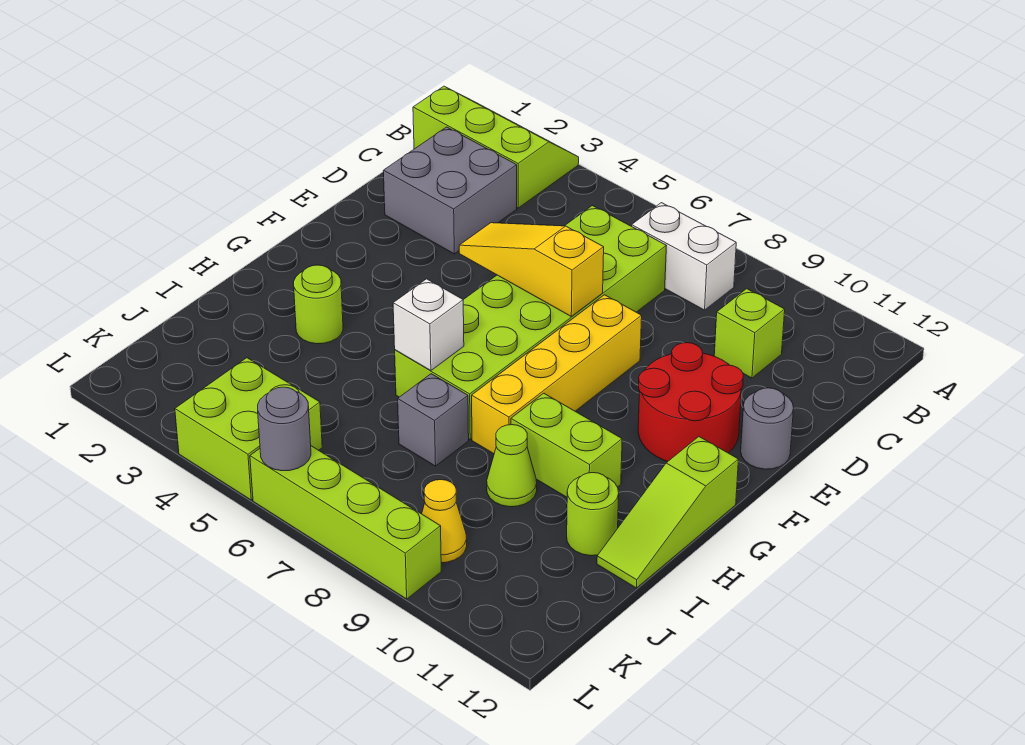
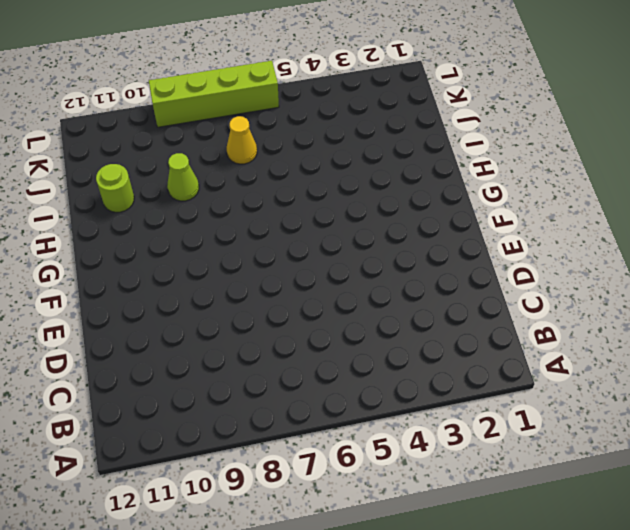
yellow 1x1 cone [227,116,257,164] -> yellow 1x1 cone moved to [422,480,467,563]
none -> lime 2x3 slope [413,86,579,208]
none -> white 1x2 brick [632,203,736,310]
none -> grey 2x2 brick [383,127,517,254]

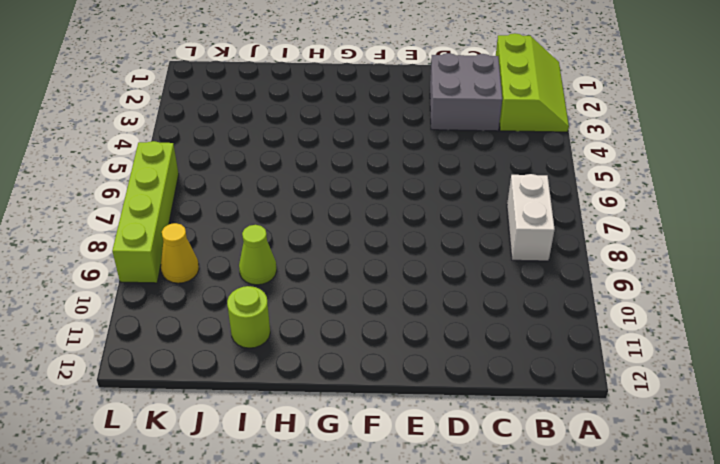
none -> lime 2x6 brick [395,206,666,439]
none -> lime 1x1 brick [714,289,785,378]
none -> yellow 1x4 brick [472,295,642,454]

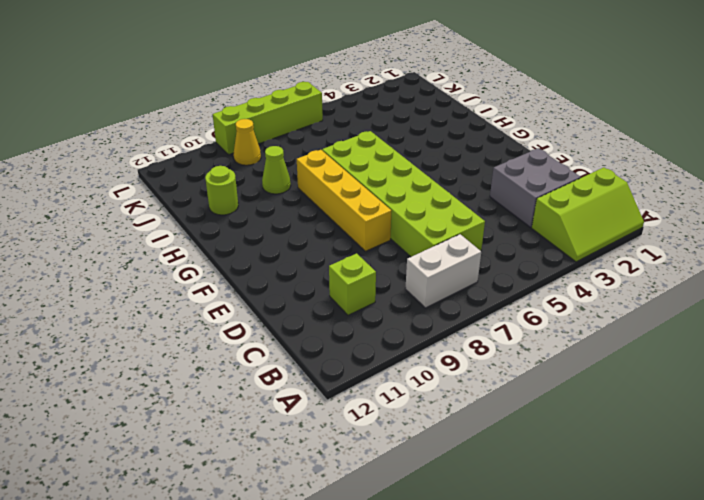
none -> red 2x2 round brick [638,343,743,462]
none -> grey 1x1 round brick [741,388,794,469]
none -> lime 1x3 slope [597,437,739,588]

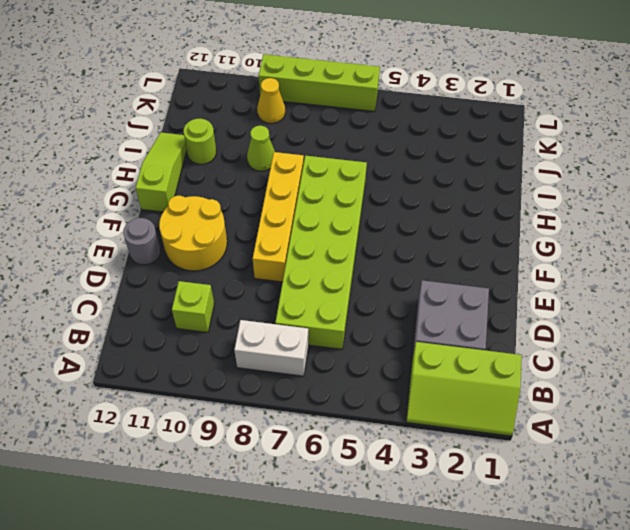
yellow 2x2 round brick [159,196,227,271] -> red 2x2 round brick [638,343,743,462]
none -> lime 1x1 round brick [294,265,343,344]
none -> lime 1x2 brick [511,393,622,497]
none -> grey 1x1 brick [398,374,469,466]

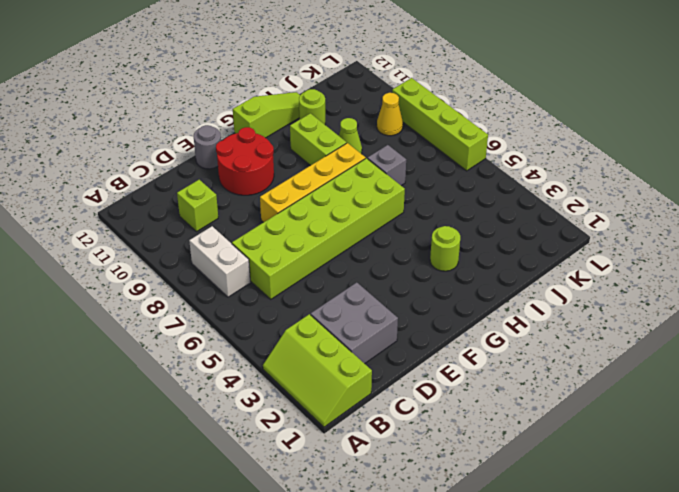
none -> lime 2x2 brick [175,358,322,500]
none -> yellow 1x3 slope [459,223,604,316]
none -> white 1x1 brick [393,279,464,371]

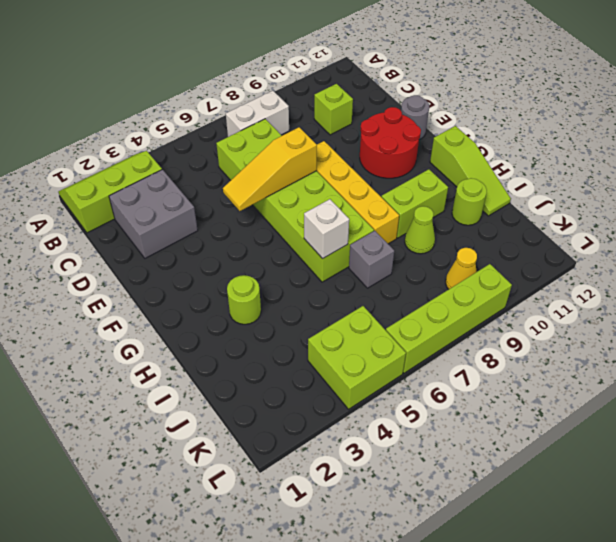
none -> grey 1x1 round brick [258,387,311,471]

